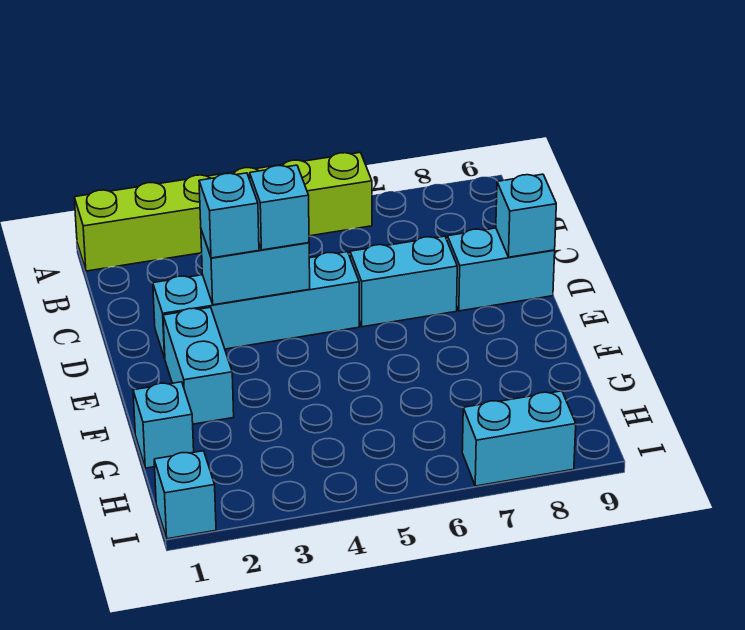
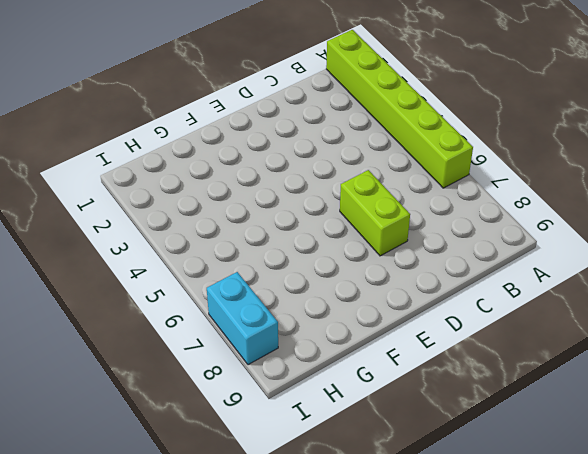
lime 1x2 brick [340,170,410,256] -> cyan 1x2 brick [350,236,457,327]
none -> cyan 1x4 brick [153,252,359,358]
none -> cyan 1x2 brick [447,228,555,311]
none -> cyan 1x2 brick [163,307,234,424]

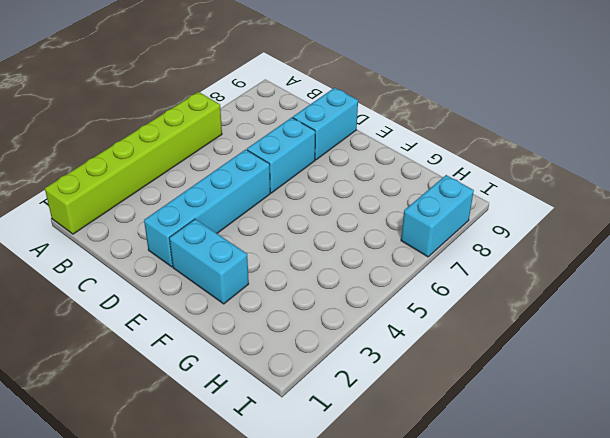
none -> cyan 1x1 brick [133,382,194,468]
none -> cyan 1x1 brick [154,451,216,539]
none -> cyan 1x2 brick [201,230,310,305]

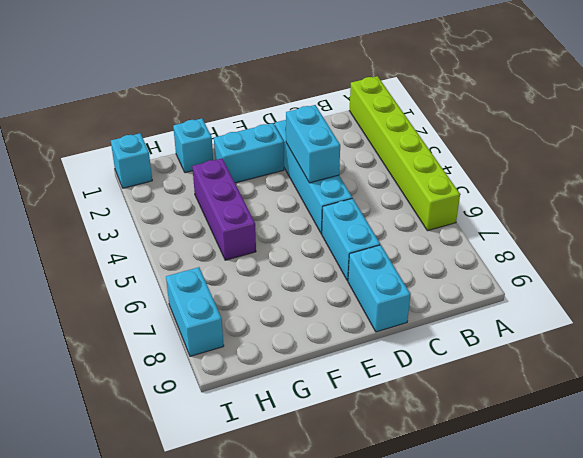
purple 1x3 brick [192,159,256,260] -> none
none -> cyan 1x1 brick [496,174,556,257]
none -> cyan 1x1 brick [199,173,259,258]
none -> cyan 1x1 brick [250,165,309,250]

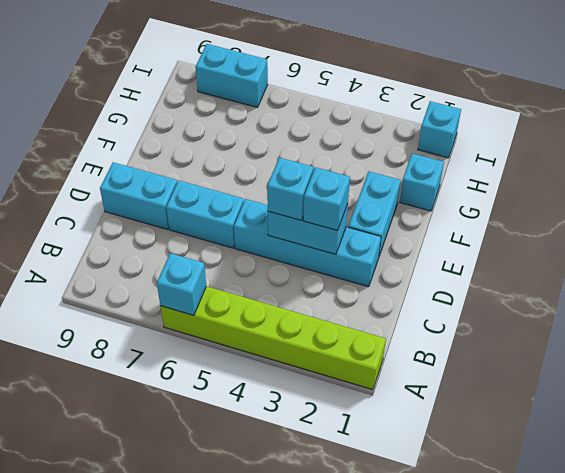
cyan 1x1 brick [157,253,206,316] -> cyan 1x1 brick moved to [496,174,556,257]

